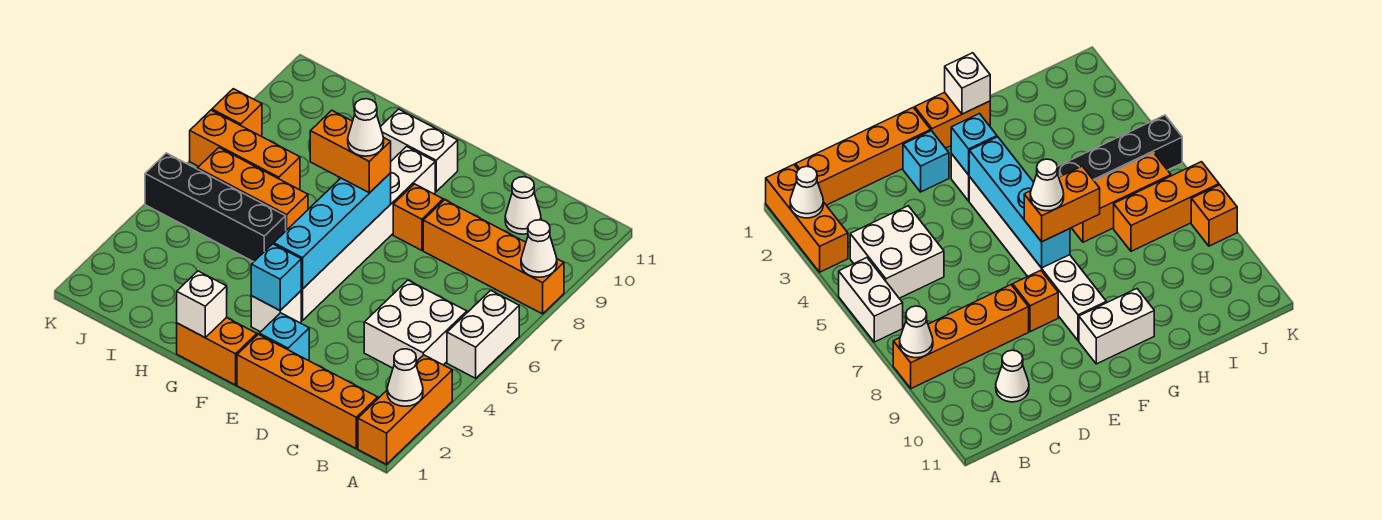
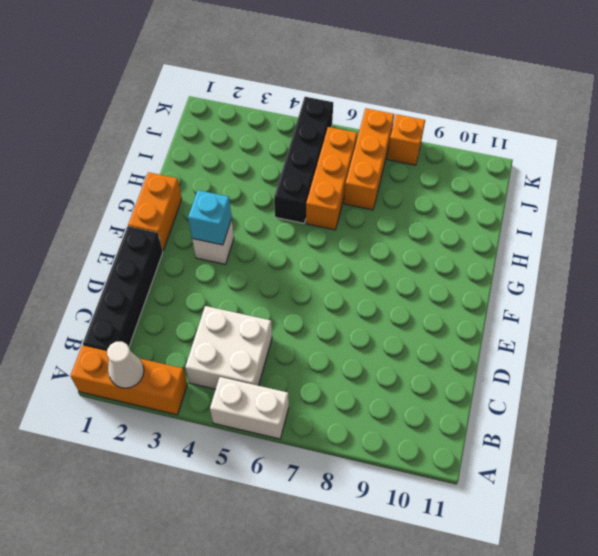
black 1x4 brick [83,226,163,351] -> orange 1x4 brick [237,334,378,448]
none -> orange 1x4 brick [423,200,564,314]
none -> white 1x1 cone [505,177,541,234]
none -> cyan 1x1 brick [259,313,309,360]

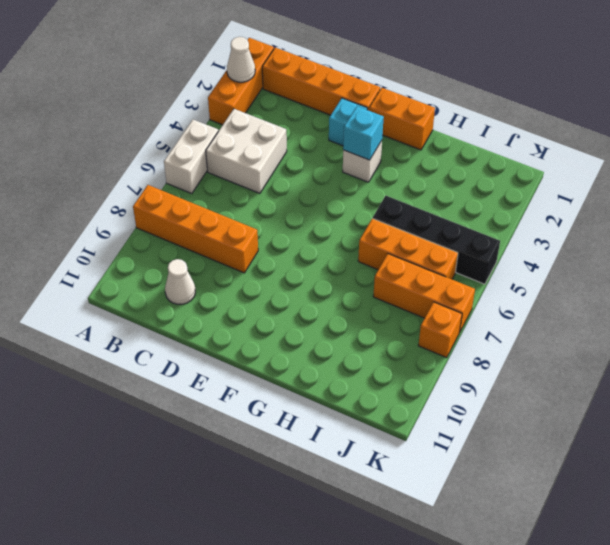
none -> orange 1x1 brick [393,184,443,250]
none -> white 1x6 brick [301,147,435,321]
none -> white 1x2 brick [381,109,458,191]

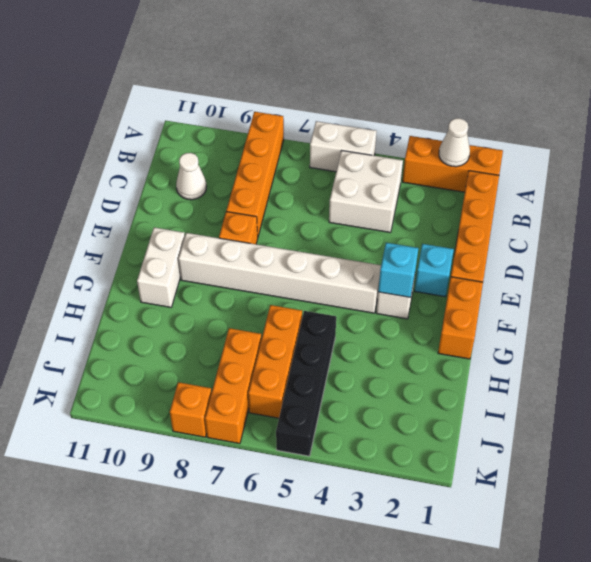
none -> white 1x1 cone [521,220,557,277]
none -> cyan 1x4 brick [274,173,391,289]
none -> white 1x1 brick [177,271,227,337]

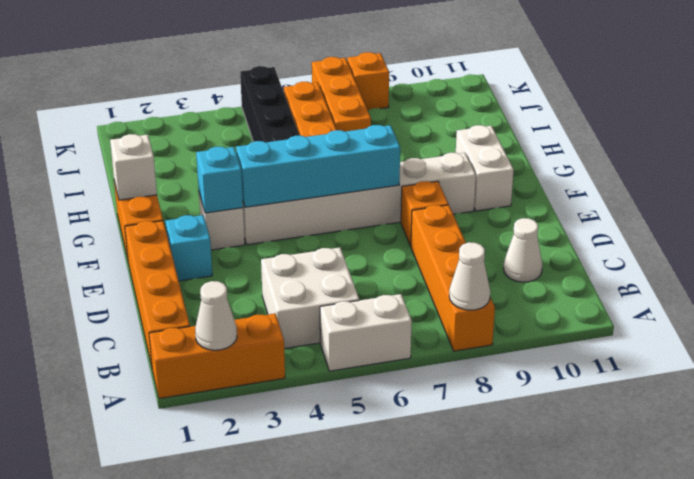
none -> orange 1x2 brick [310,110,391,193]
none -> white 1x1 cone [348,99,384,156]

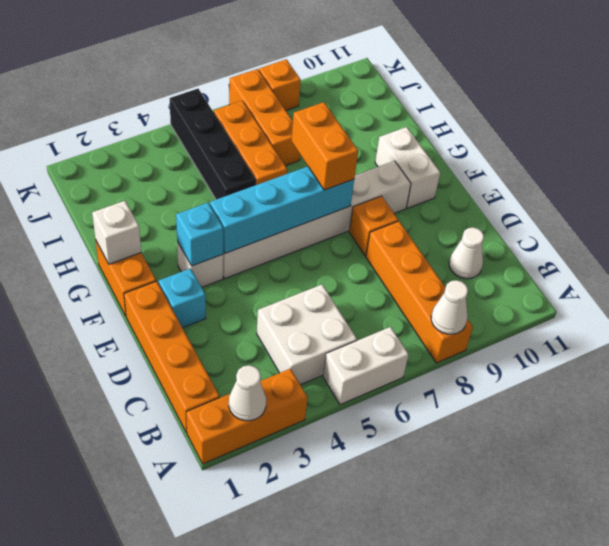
none -> white 1x1 cone [348,99,384,156]

